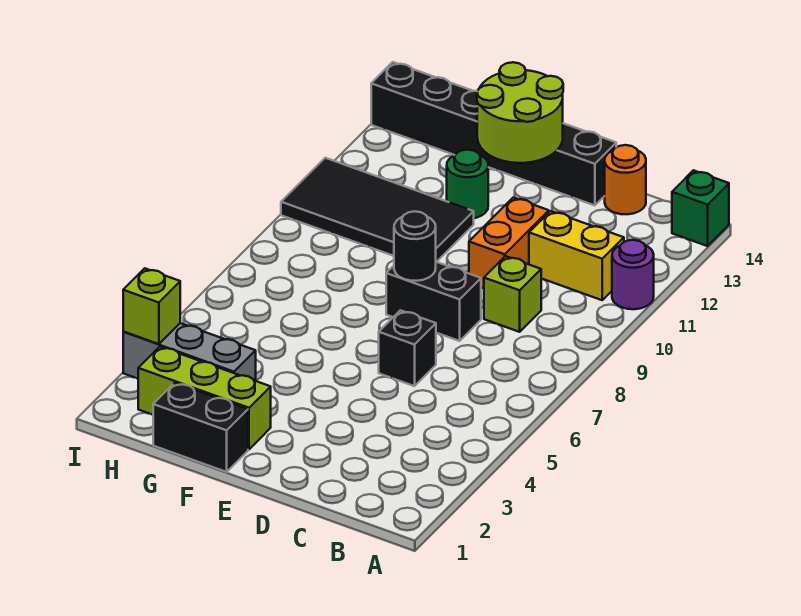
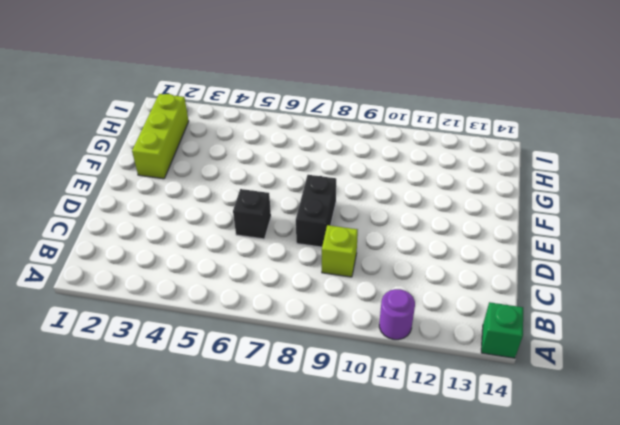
none -> yellow 1x2 brick [529,211,624,300]
none -> orange 1x1 round brick [605,145,646,214]
none -> orange 1x2 brick [469,198,549,288]

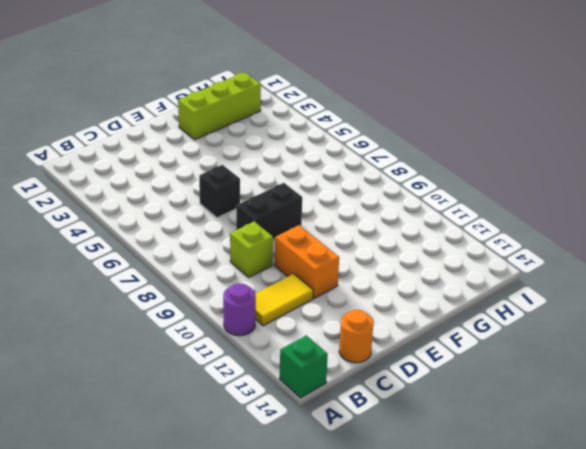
yellow 1x2 tile [255,274,313,326] -> yellow 1x2 brick [529,211,624,300]
none -> black 1x6 brick [371,62,616,205]
none -> black 1x2 brick [153,383,248,472]
none -> black 2x4 tile [281,158,474,262]

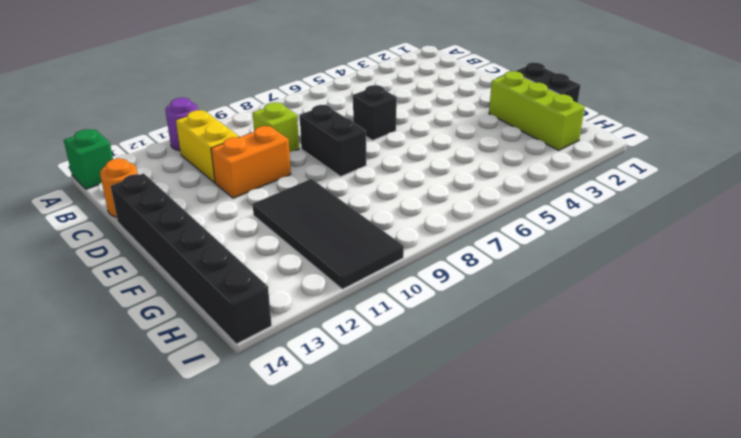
none -> green 1x1 round brick [447,150,488,218]
none -> grey 1x3 brick [123,323,256,381]
none -> black 1x1 round brick [394,211,436,281]

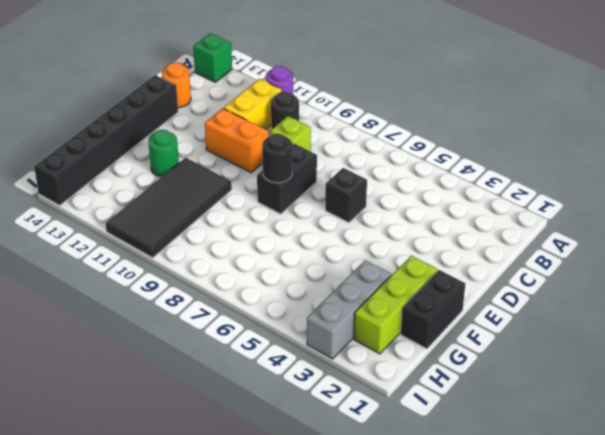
black 1x1 round brick [271,92,299,129] -> none
none -> lime 2x2 round brick [477,62,563,163]
none -> lime 1x1 brick [123,268,180,344]

